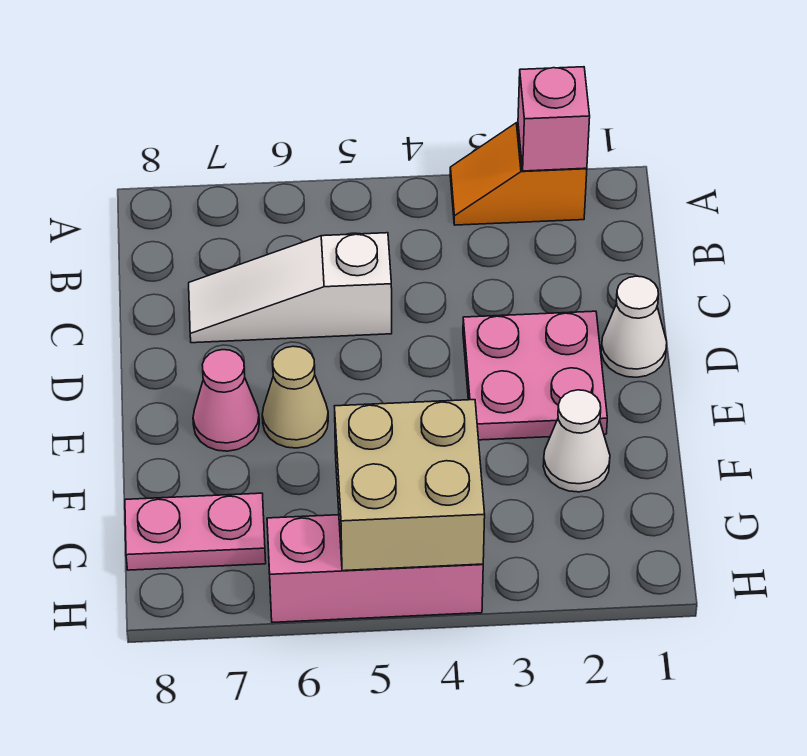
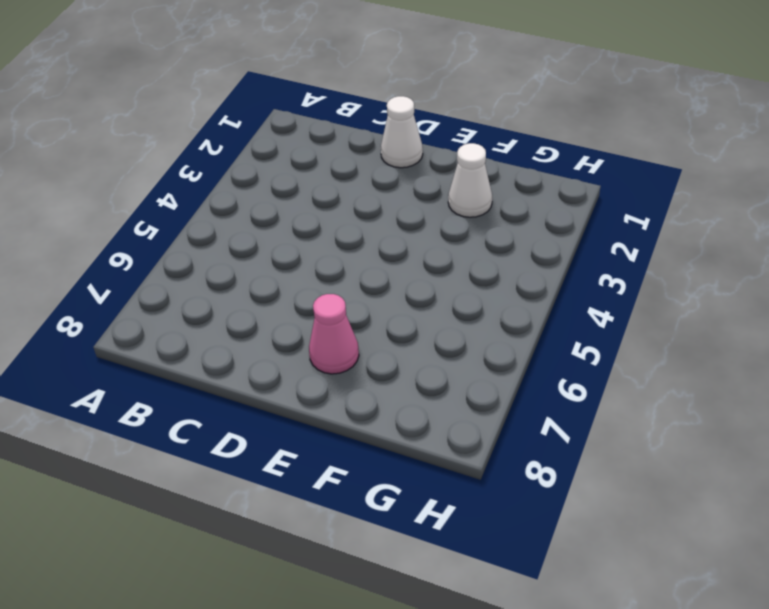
none -> orange 1x2 slope [450,123,587,225]
none -> white 1x3 slope [189,233,392,343]

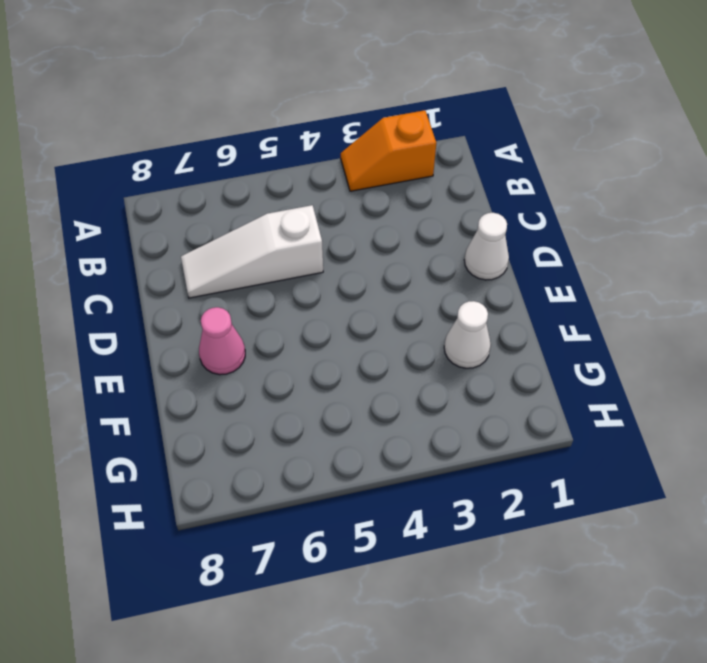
none -> pink 2x2 plate [463,311,607,440]
none -> tan 1x1 cone [262,346,328,448]

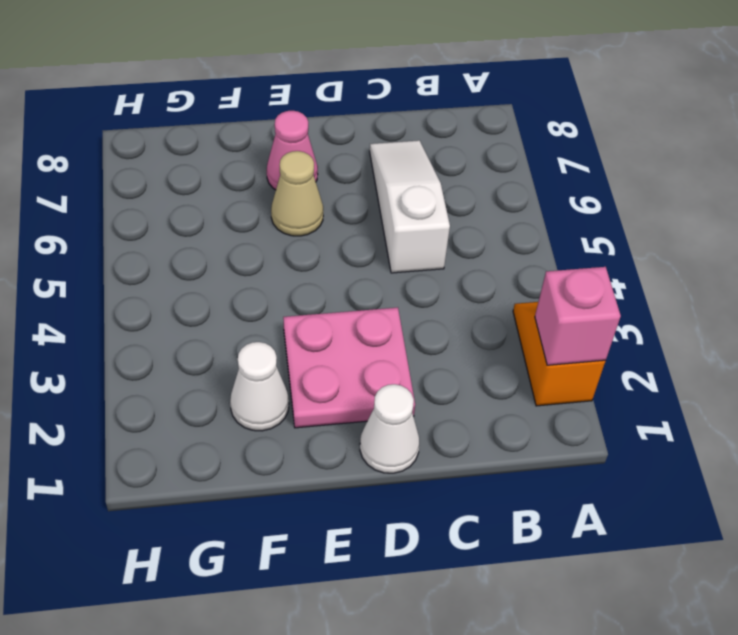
none -> pink 1x2 plate [125,493,266,570]
none -> pink 1x3 brick [267,515,483,622]

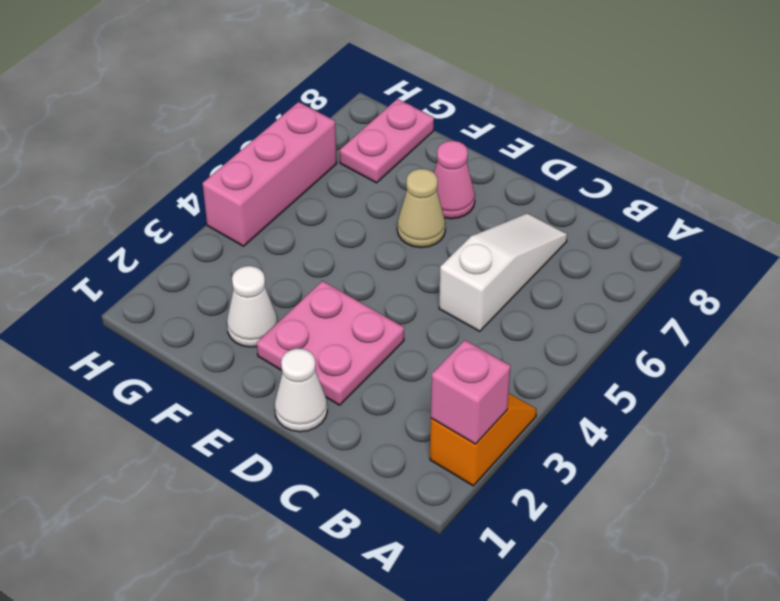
none -> tan 2x2 brick [335,400,485,571]

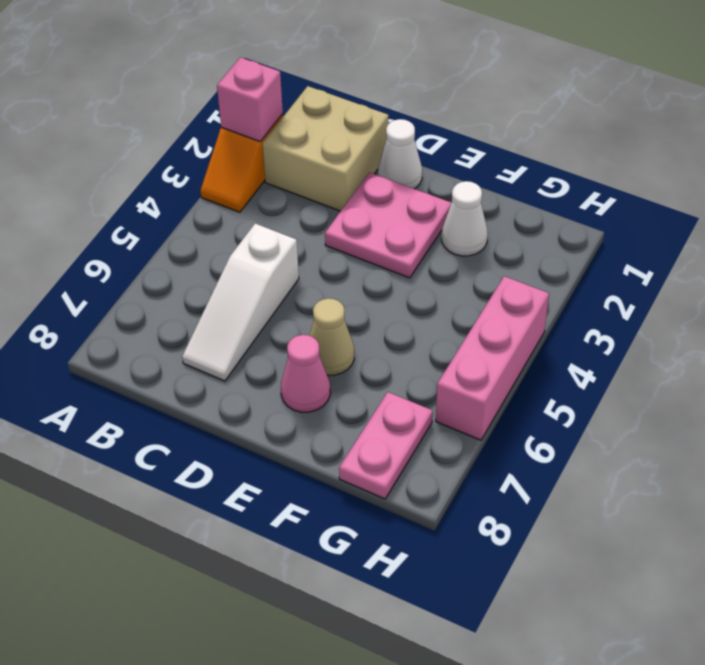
tan 2x2 brick [263,86,389,211] -> tan 2x2 brick moved to [335,400,485,571]

